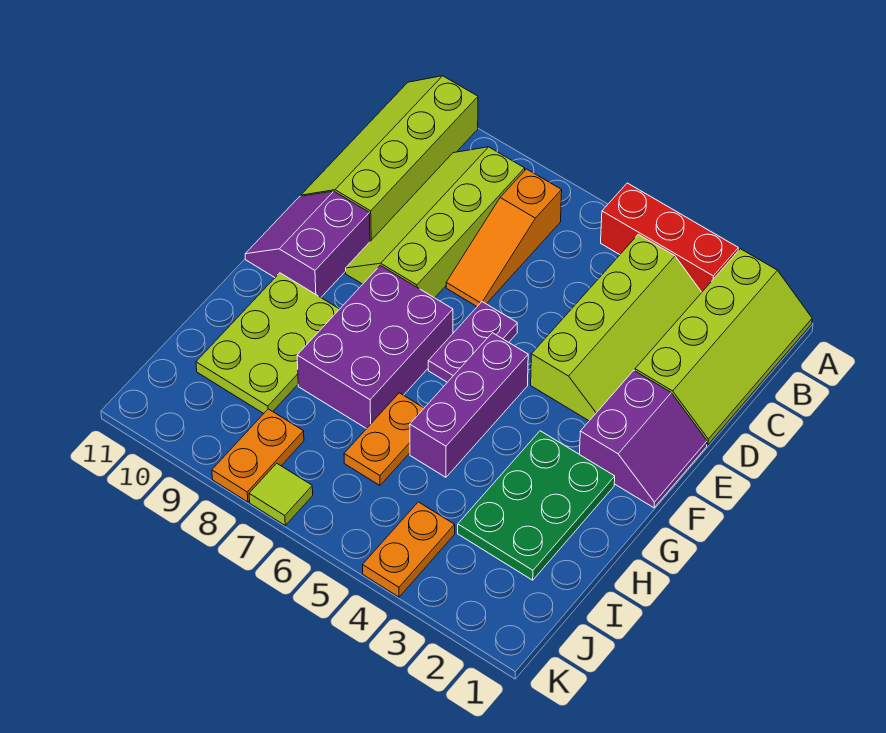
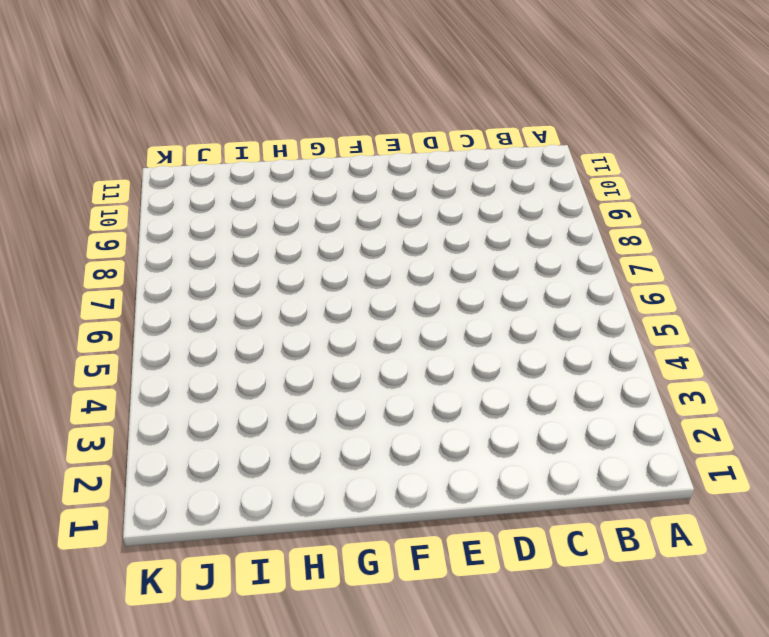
none -> lime 2x4 slope [635,249,812,445]
none -> red 1x3 brick [601,183,738,292]
none -> lime 2x4 slope [301,76,478,241]

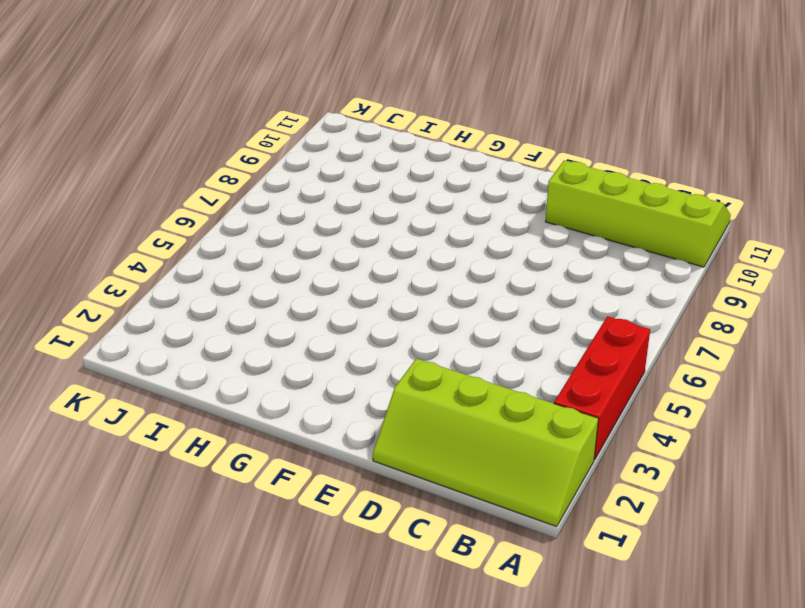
none -> lime 2x4 slope [531,234,702,421]
none -> orange 1x3 slope [446,169,562,306]
none -> lime 2x4 slope [346,147,525,298]

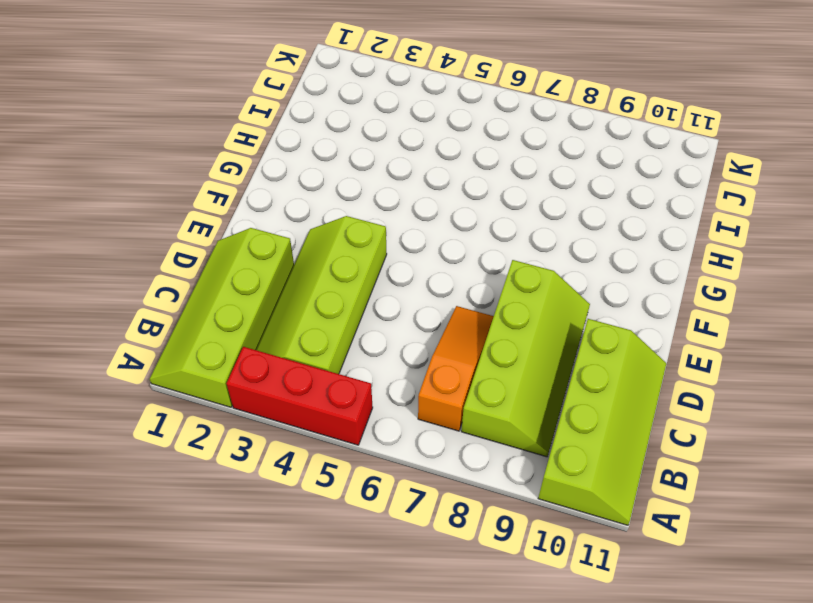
none -> purple 2x2 slope [579,371,707,508]
none -> purple 1x2 plate [428,302,517,382]
none -> purple 2x2 slope [245,191,370,297]

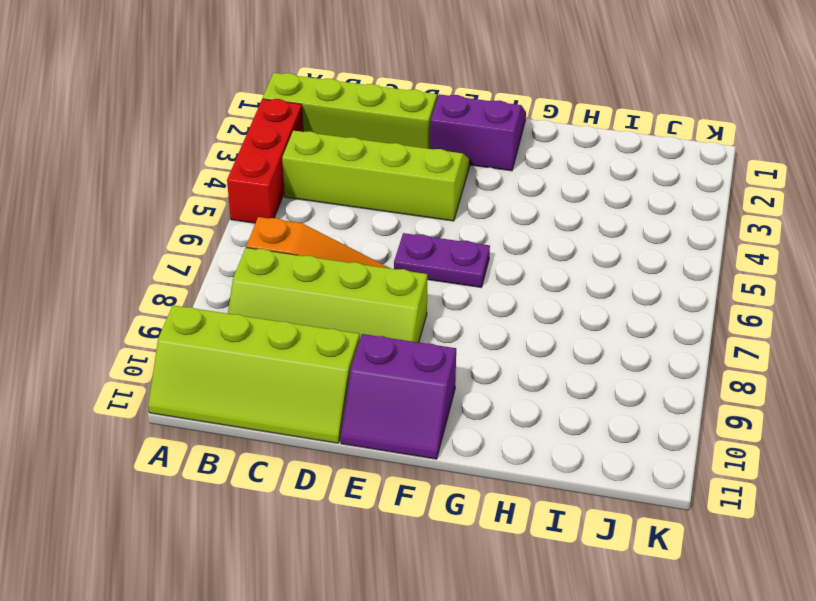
none -> purple 1x3 brick [410,333,528,477]
none -> purple 2x3 brick [297,265,453,429]
none -> green 2x3 plate [458,431,615,580]

